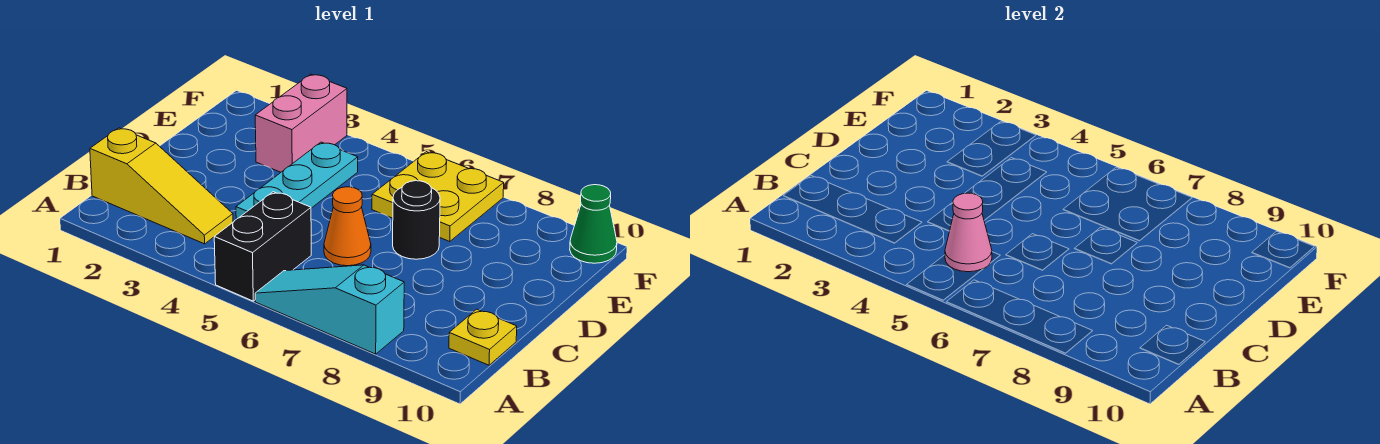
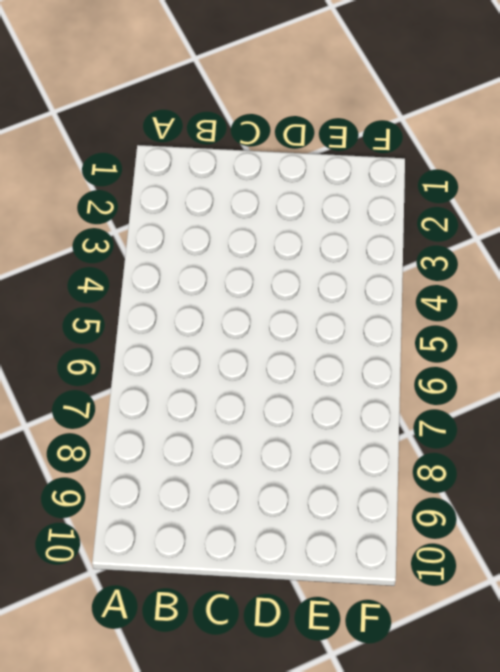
none -> black 1x2 brick [214,192,311,301]
none -> cyan 1x3 slope [255,265,404,354]

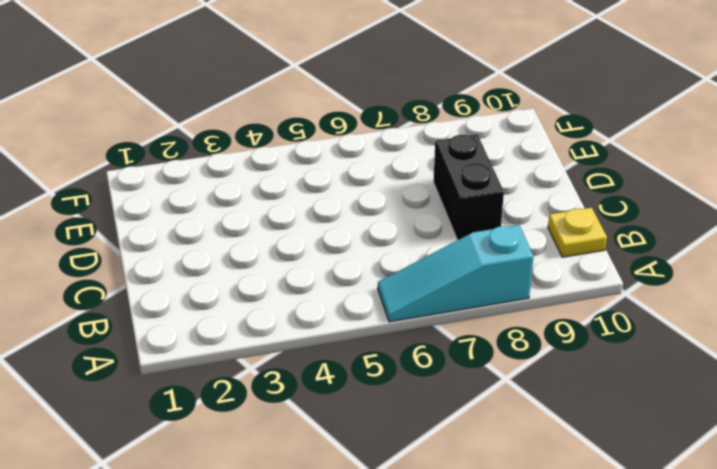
black 1x2 brick [433,134,504,240] -> black 1x2 brick moved to [214,192,311,301]
none -> yellow 1x3 slope [90,128,233,244]
none -> cyan 1x3 plate [236,142,358,219]

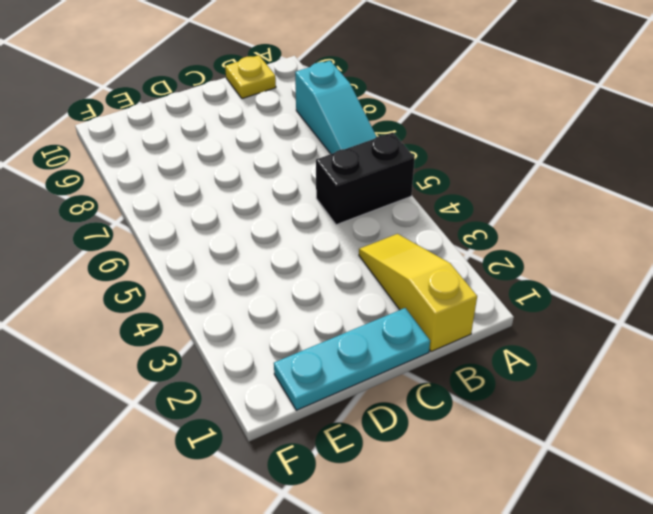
cyan 1x3 plate [274,308,430,410] -> cyan 1x3 plate moved to [236,142,358,219]
none -> orange 1x1 cone [324,187,371,266]
none -> black 1x1 round brick [393,181,440,259]

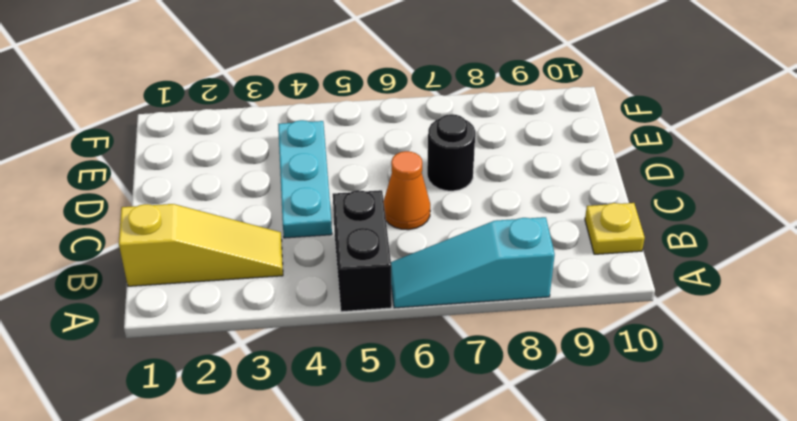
none -> pink 1x2 brick [255,74,347,172]
none -> yellow 2x2 plate [372,152,504,241]

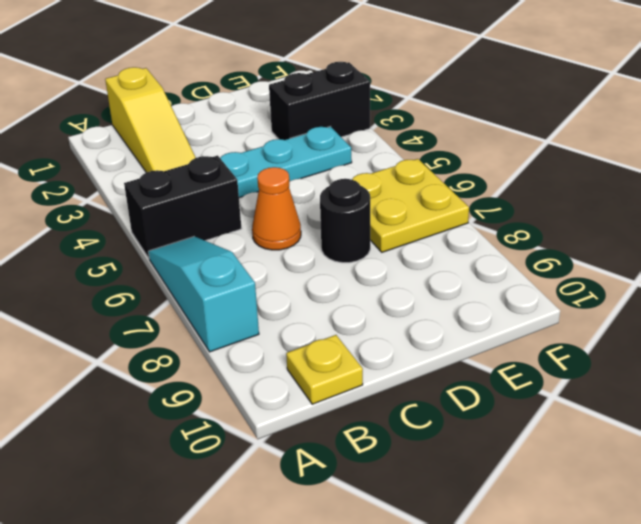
black 1x2 brick [269,62,370,140] -> pink 1x2 brick [255,74,347,172]
none -> green 1x1 cone [570,185,617,263]
none -> pink 1x1 cone [945,193,992,272]

